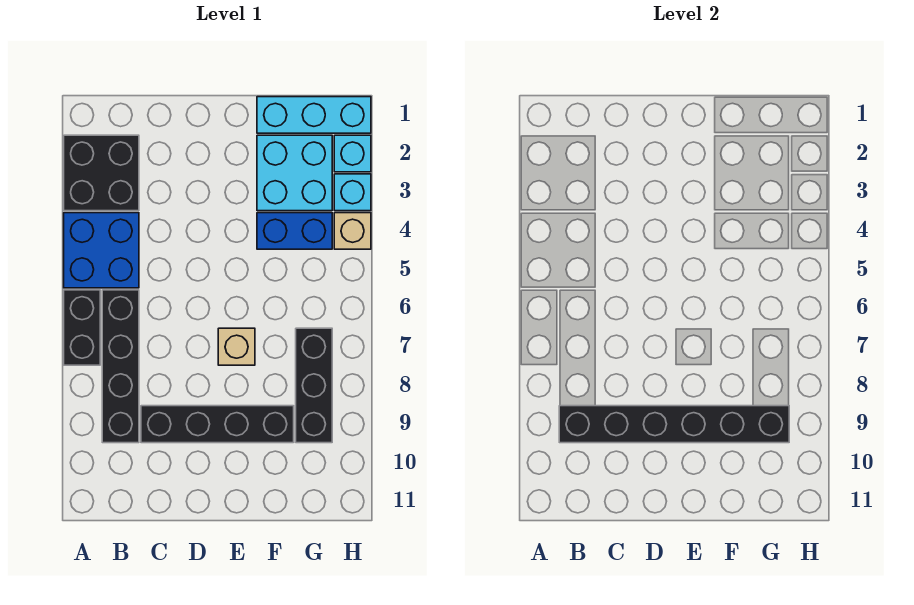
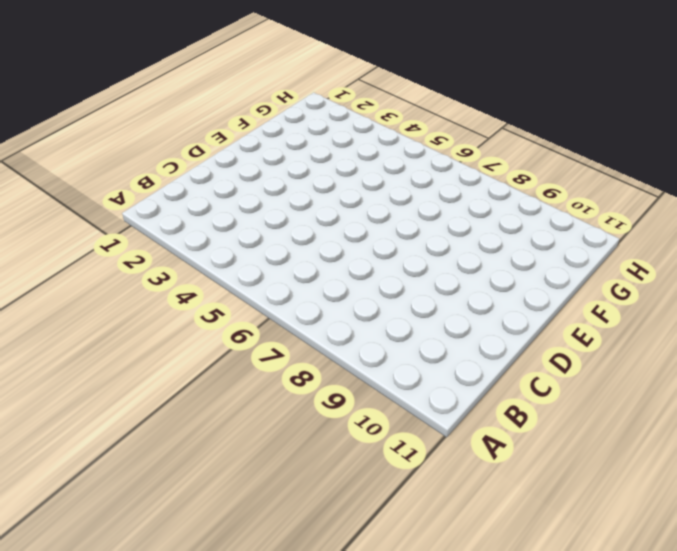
none -> black 2x2 brick [64,135,139,211]
none -> blue 2x2 brick [64,213,139,288]
none -> black 1x2 brick [64,290,100,365]

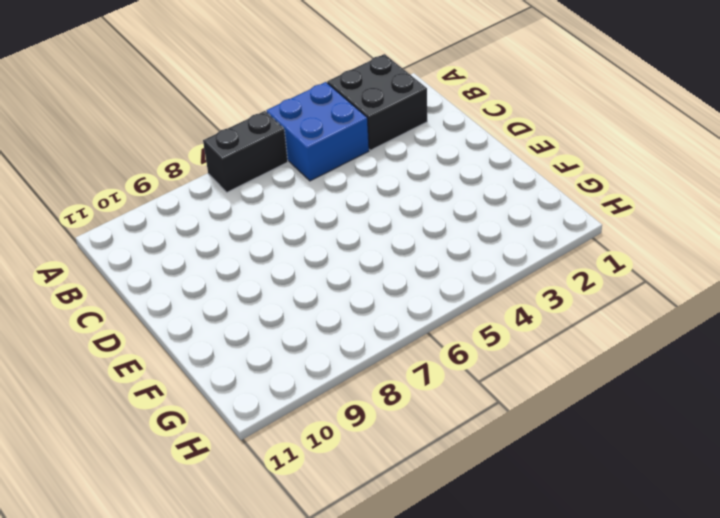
none -> black 1x4 brick [102,290,139,443]
none -> black 1x4 brick [141,406,294,443]
none -> tan 1x1 brick [218,328,255,365]

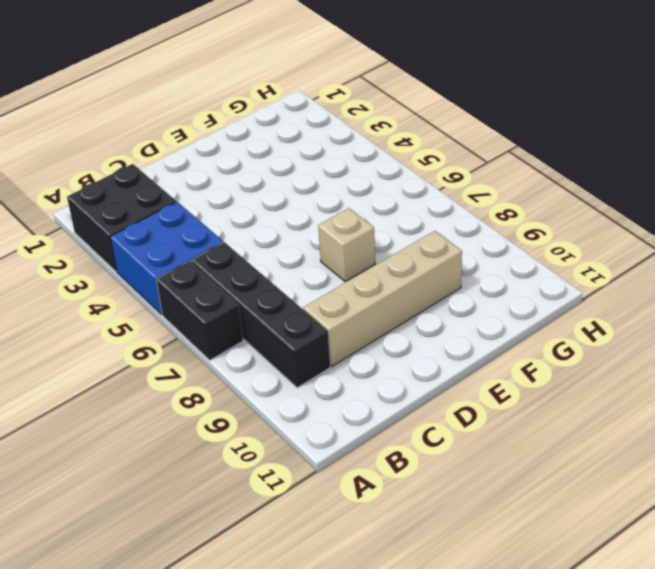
tan 1x4 brick [303,231,462,366] -> black 1x4 brick [141,406,294,443]
none -> cyan 1x3 brick [257,97,371,133]
none -> cyan 2x2 brick [257,135,332,211]
none -> blue 1x2 brick [257,213,332,249]

